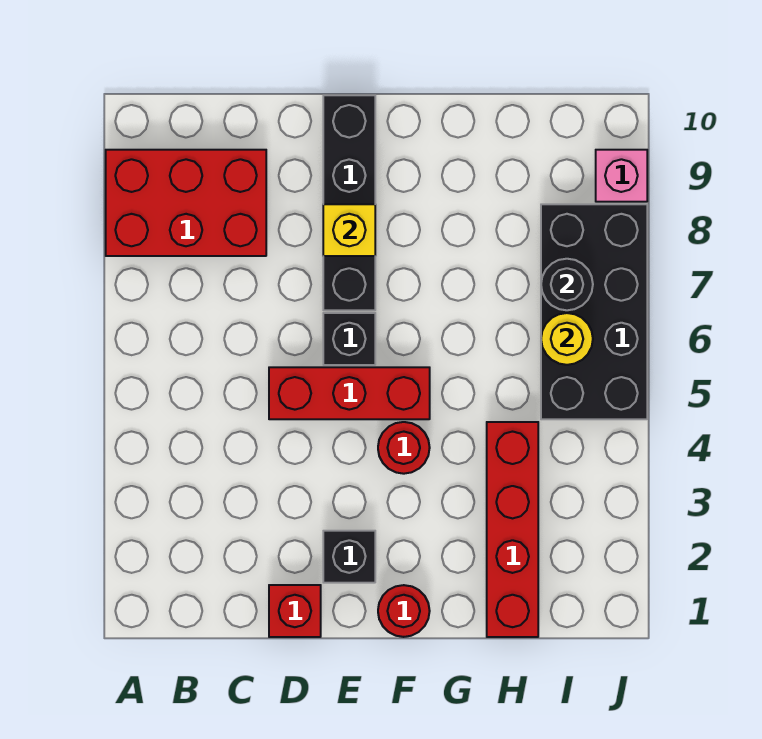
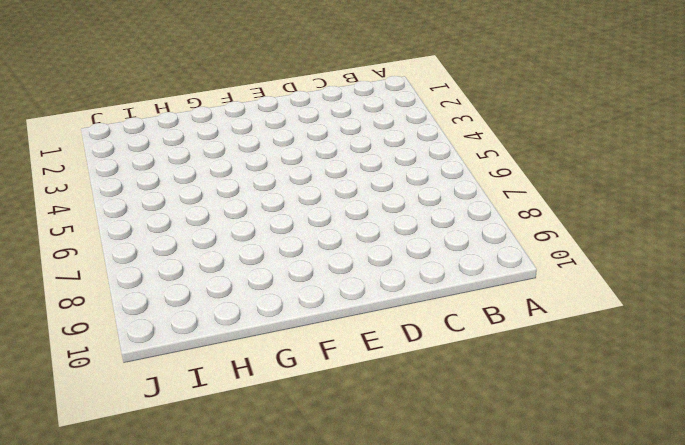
none -> red 2x3 brick [106,150,266,256]
none -> red 1x1 brick [269,585,321,637]
none -> red 1x3 brick [269,367,430,419]

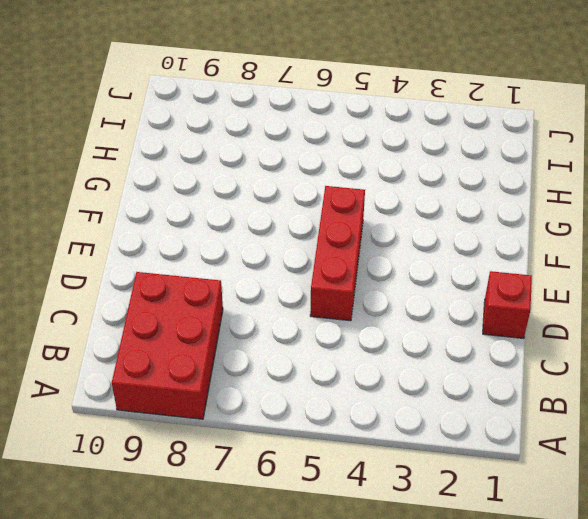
none -> black 1x1 brick [323,531,375,583]
none -> black 1x1 brick [323,313,375,365]
none -> black 1x4 brick [323,95,375,310]

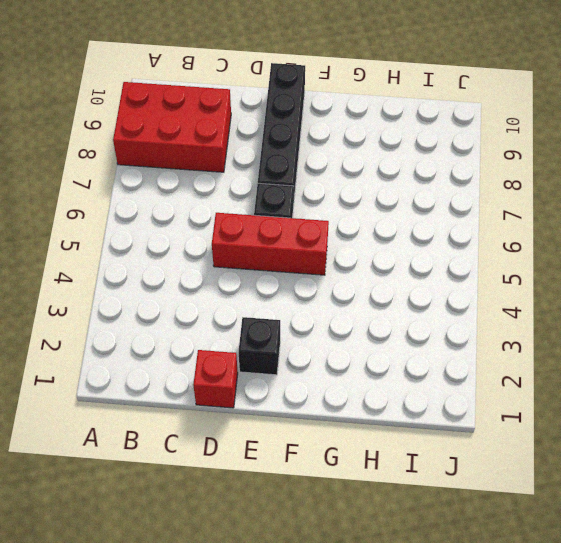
none -> red 1x1 round brick [378,585,430,637]
none -> red 1x1 round brick [378,422,430,474]
none -> red 1x4 brick [487,422,538,637]

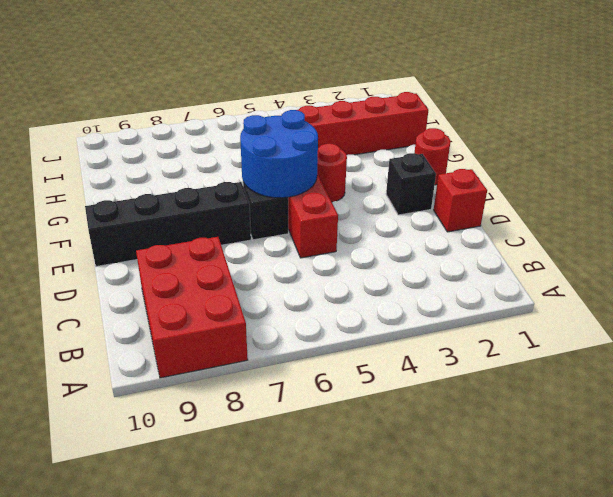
blue 2x2 round brick [240,110,318,198] -> none
none -> black 2x4 brick [541,204,647,419]
none -> pink 1x1 brick [596,150,647,202]
none -> yellow 1x1 brick [323,204,375,256]

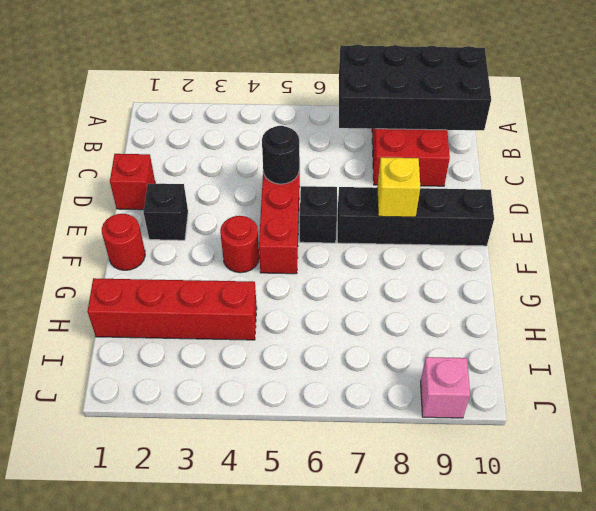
black 2x4 brick [339,44,491,130] -> black 2x4 brick moved to [541,204,647,419]
black 1x1 round brick [262,126,299,184] -> black 1x1 round brick moved to [541,259,593,310]
none -> yellow 1x1 round brick [541,313,593,365]

